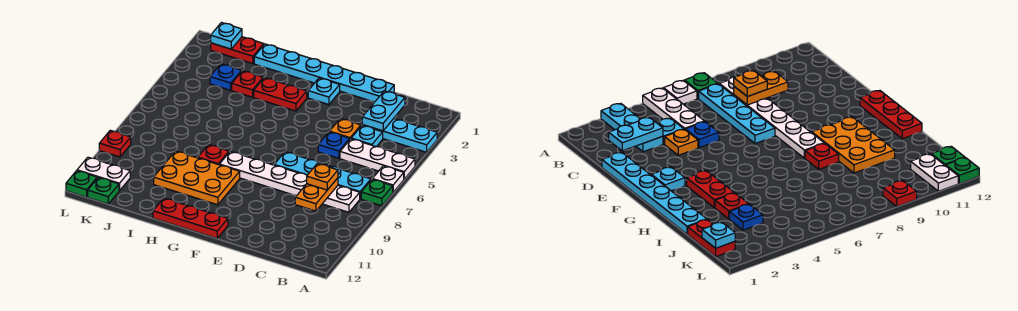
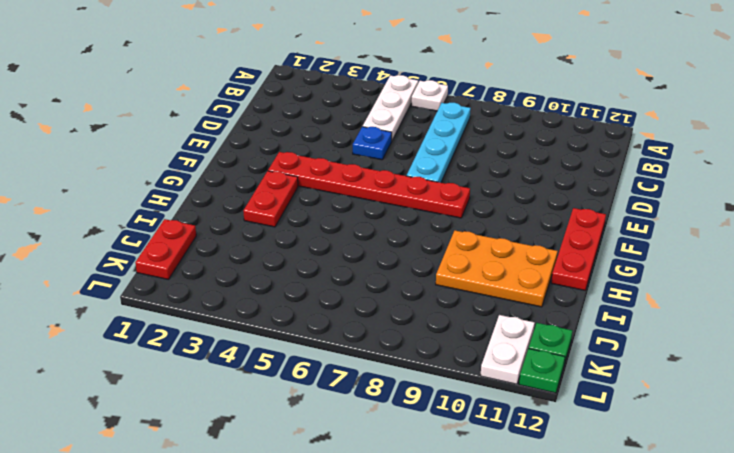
red 1x6 plate [268,152,470,218] -> white 1x6 plate [219,151,360,212]
orange 2x3 plate [436,231,558,307] -> orange 2x3 plate turned to [154,151,240,205]
none -> cyan 1x3 plate [363,119,437,152]
none -> green 1x1 plate [361,179,393,206]
none -> cyan 1x1 plate [351,125,383,147]

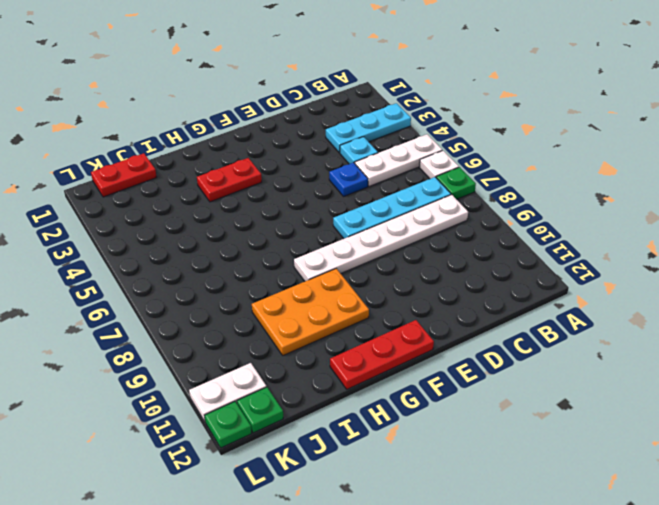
none -> cyan 1x6 plate [254,44,394,102]
none -> orange 1x1 plate [329,119,361,139]
none -> cyan 1x1 plate [308,78,340,105]

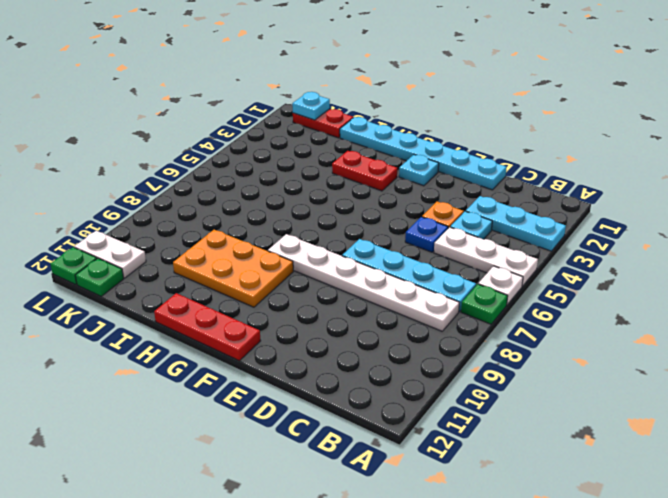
none -> red 1x1 plate [198,145,229,165]
none -> red 1x1 plate [232,71,263,97]
none -> blue 1x1 plate [210,64,241,90]

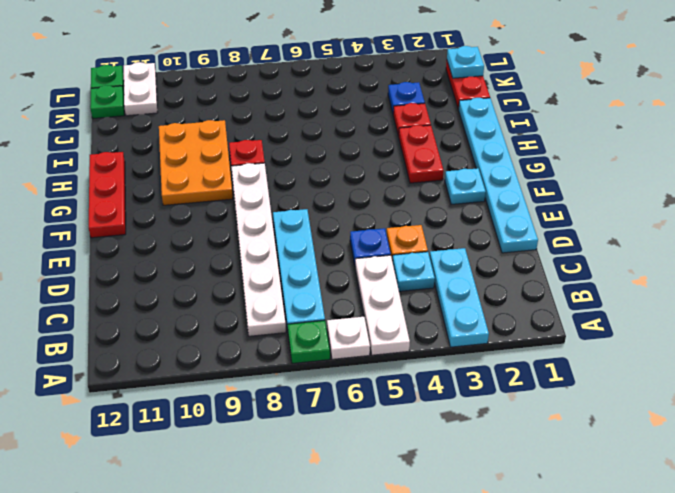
none -> red 1x1 plate [99,130,131,157]
none -> cyan 1x2 plate [362,91,405,131]
none -> orange 1x2 plate [295,178,338,211]

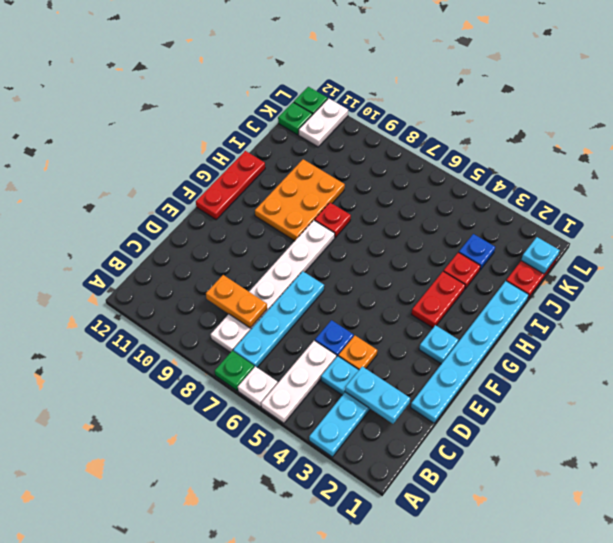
none -> red 1x1 plate [99,130,131,157]
none -> orange 1x1 plate [307,163,338,190]

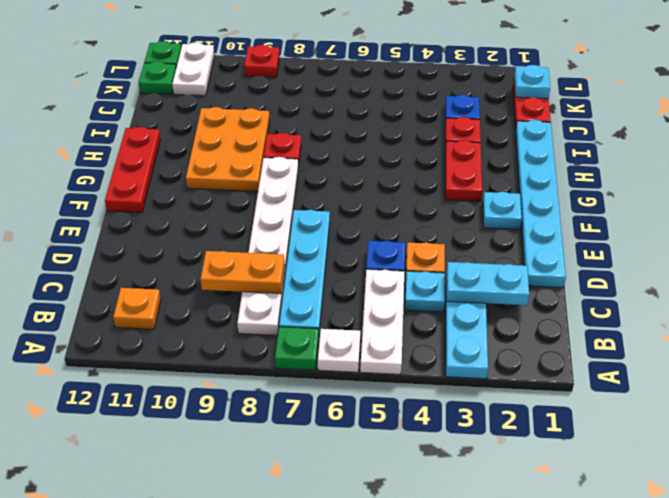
orange 1x1 plate [113,288,161,329] -> orange 1x1 plate moved to [307,163,338,190]

